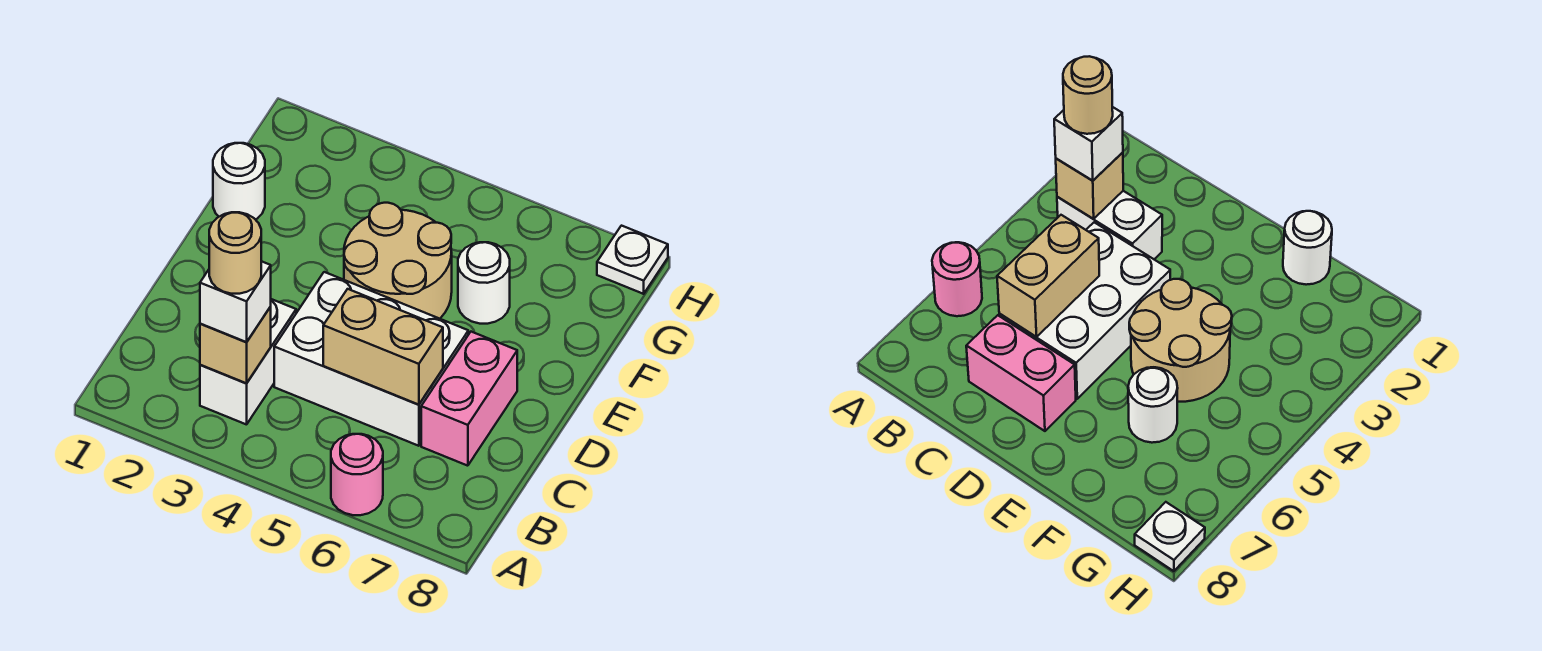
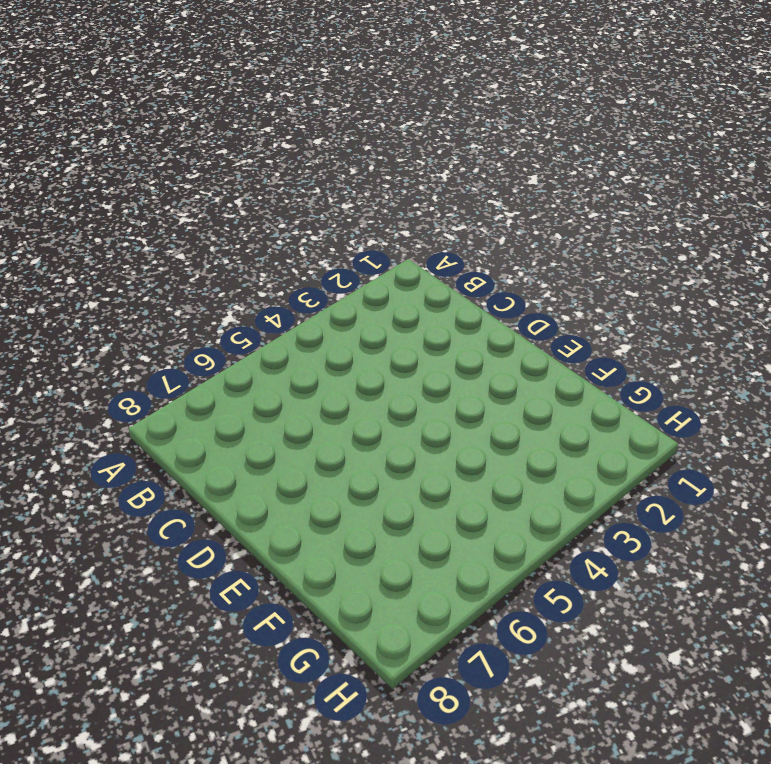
none -> pink 1x1 round brick [331,434,383,515]
none -> white 1x2 brick [200,299,296,425]
none -> white 2x3 brick [274,272,468,446]

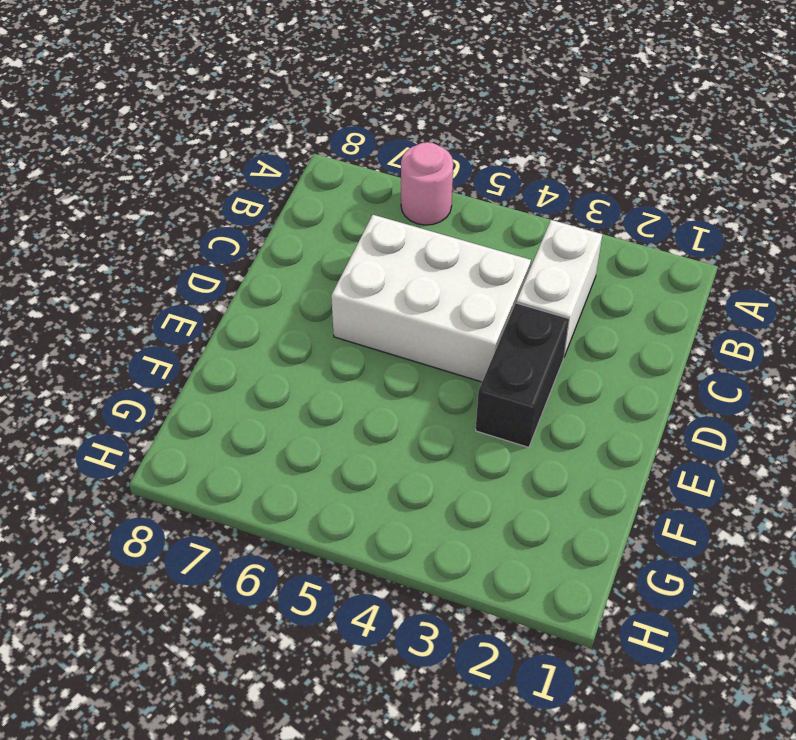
black 1x2 brick [476,303,569,447] -> none
none -> pink 1x2 brick [421,332,517,466]
none -> tan 2x2 round brick [344,203,452,319]
none -> white 1x1 round brick [213,143,265,220]

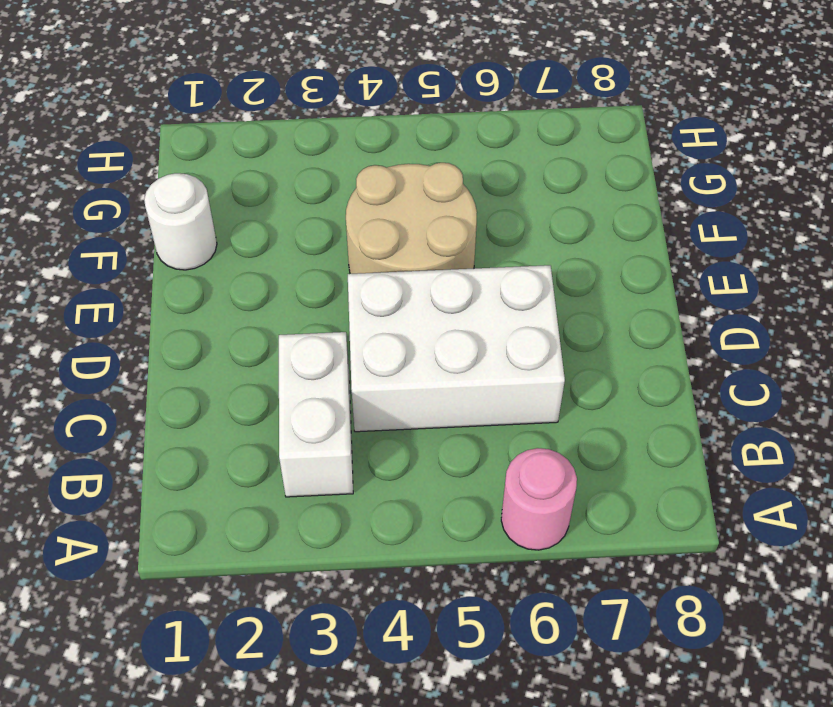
none -> pink 1x2 brick [421,332,517,466]
none -> white 1x1 round brick [458,242,510,324]
none -> white 1x1 plate [597,226,668,294]

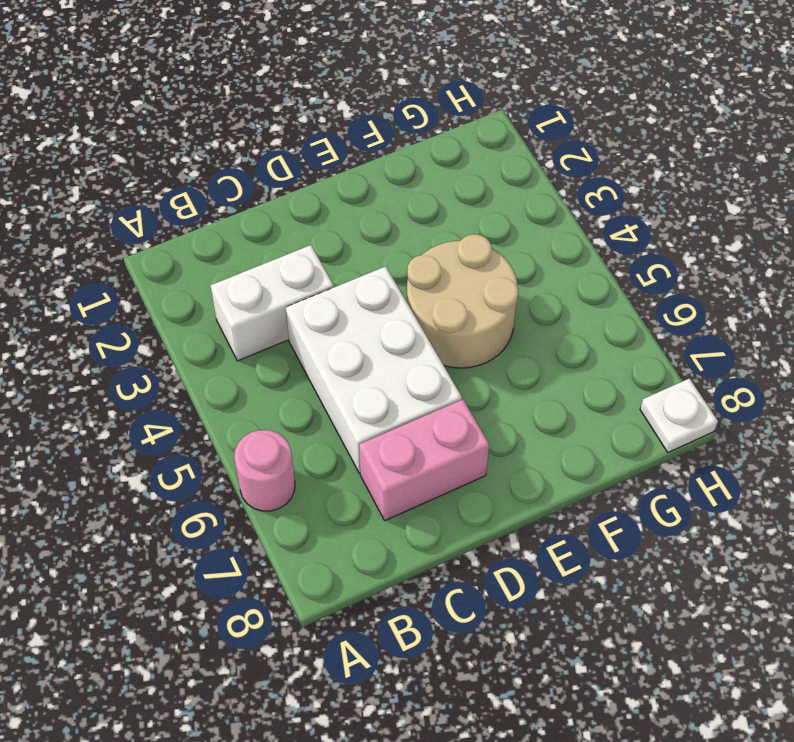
none -> white 1x1 round brick [213,143,265,220]
none -> white 1x1 round brick [458,242,510,324]
none -> tan 1x1 brick [200,307,271,383]

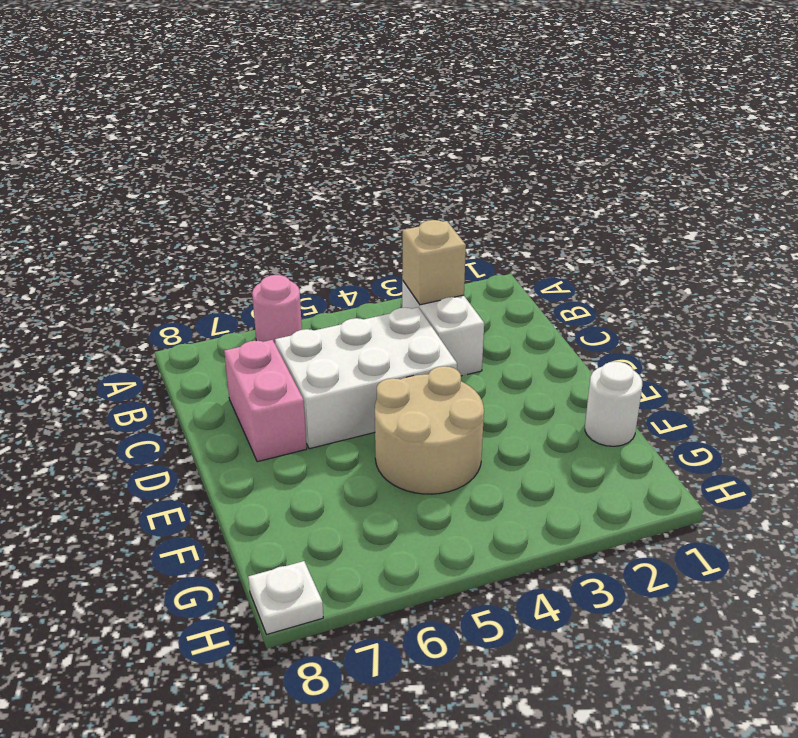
none -> white 1x1 round brick [458,242,510,324]
none -> tan 1x2 brick [323,289,443,405]
none -> white 1x1 brick [200,261,271,342]

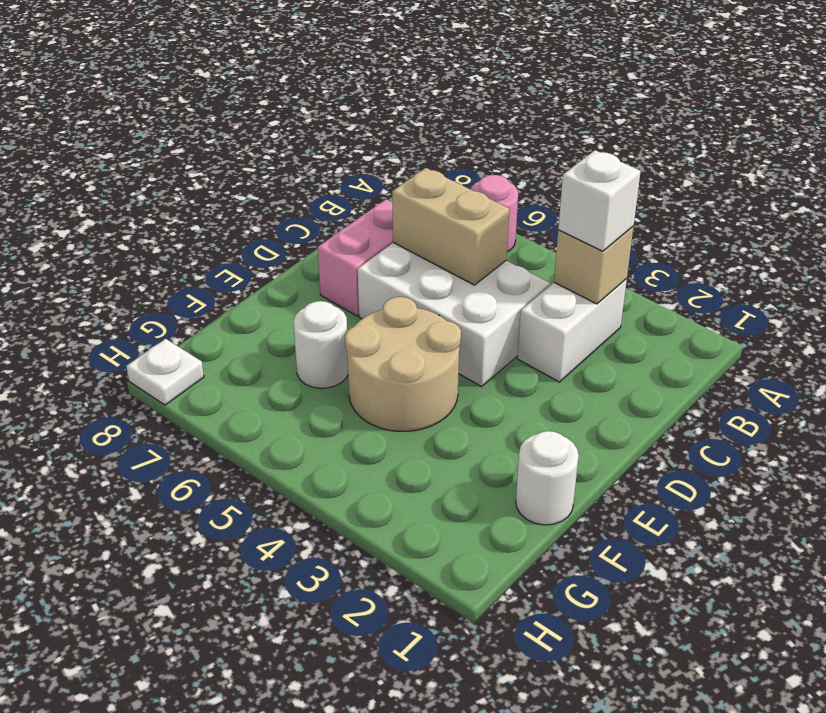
none -> tan 1x1 round brick [209,212,261,294]

